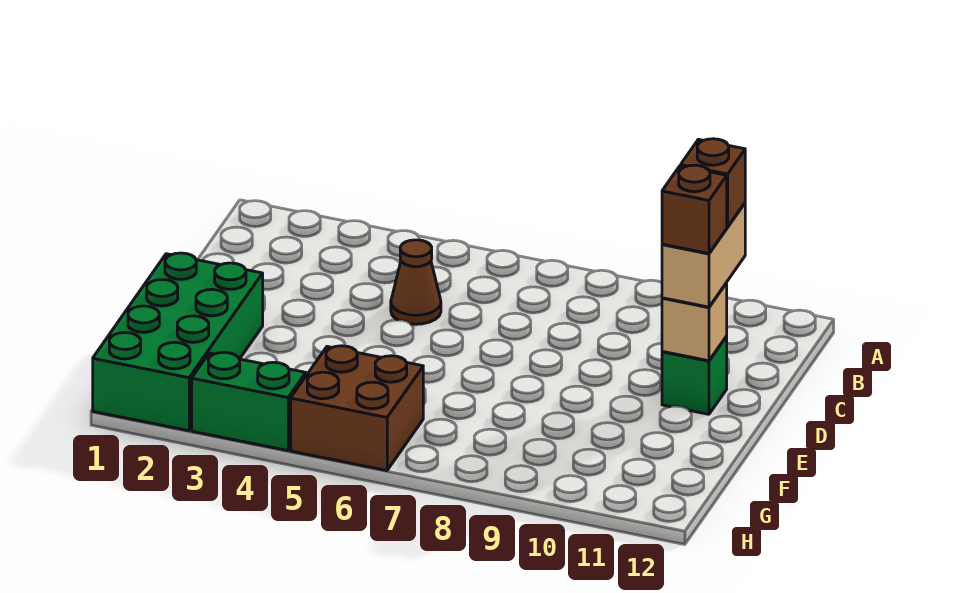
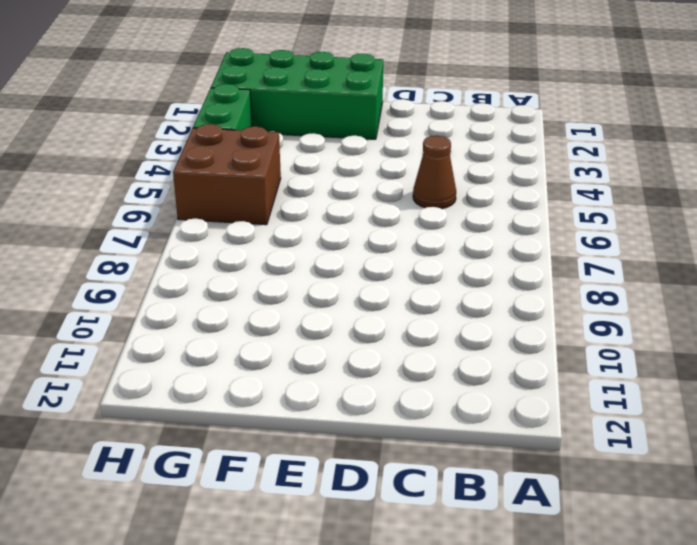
none -> green 1x1 brick [662,336,727,414]
none -> tan 1x1 brick [662,283,727,361]

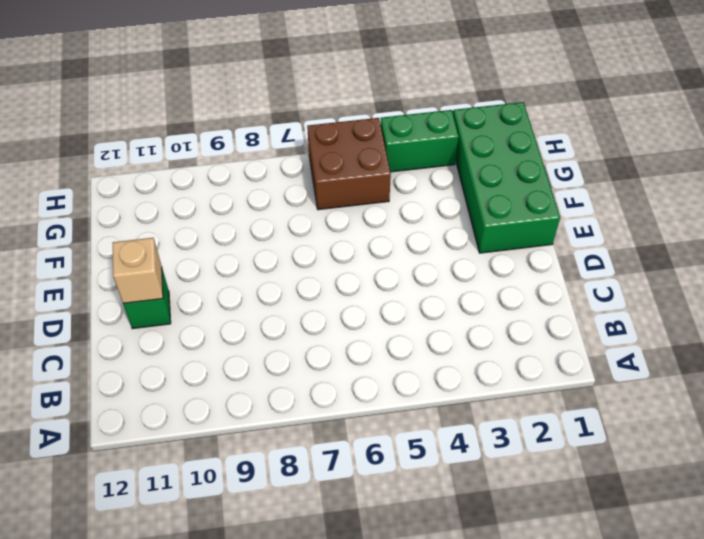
none -> brown 1x1 cone [391,240,441,324]
none -> tan 1x2 brick [662,203,745,307]

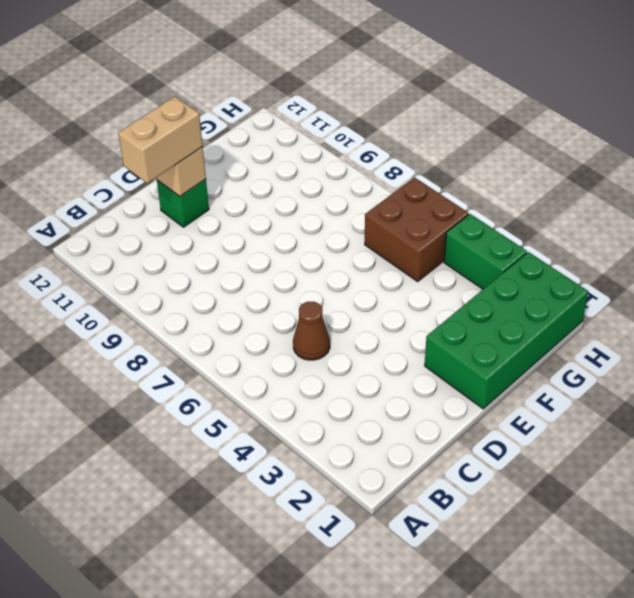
none -> brown 1x1 brick [681,139,745,227]
none -> brown 1x1 brick [662,165,727,254]

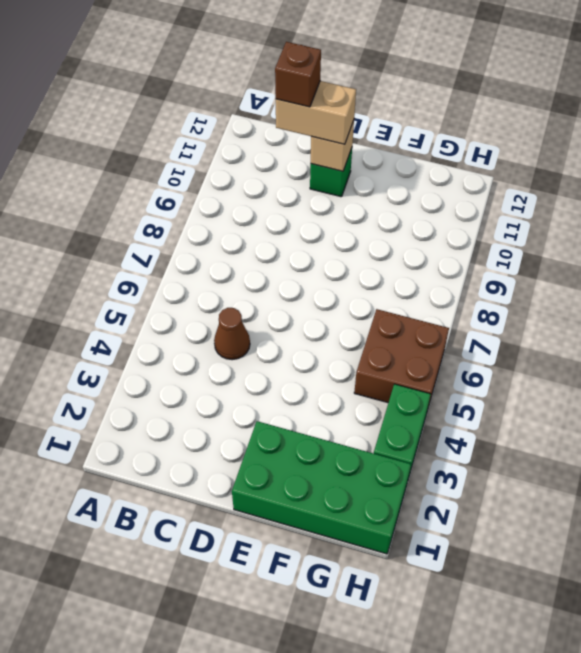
none -> brown 1x1 brick [662,165,727,254]

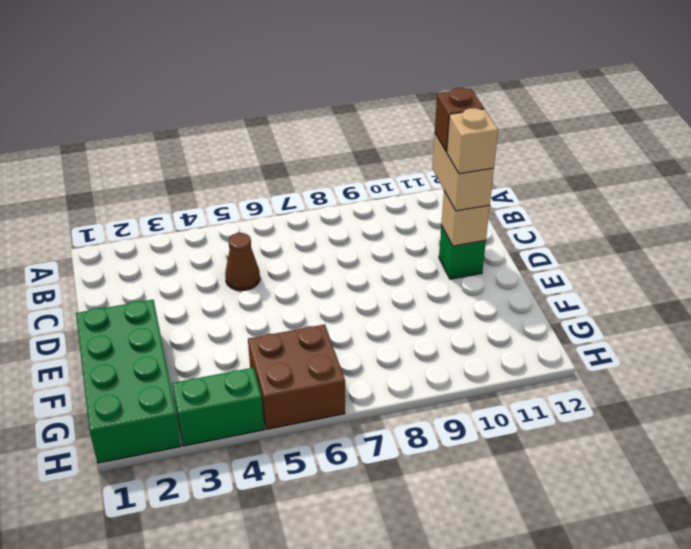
tan 1x1 brick [447,108,498,174] -> brown 1x1 brick [662,165,727,254]

